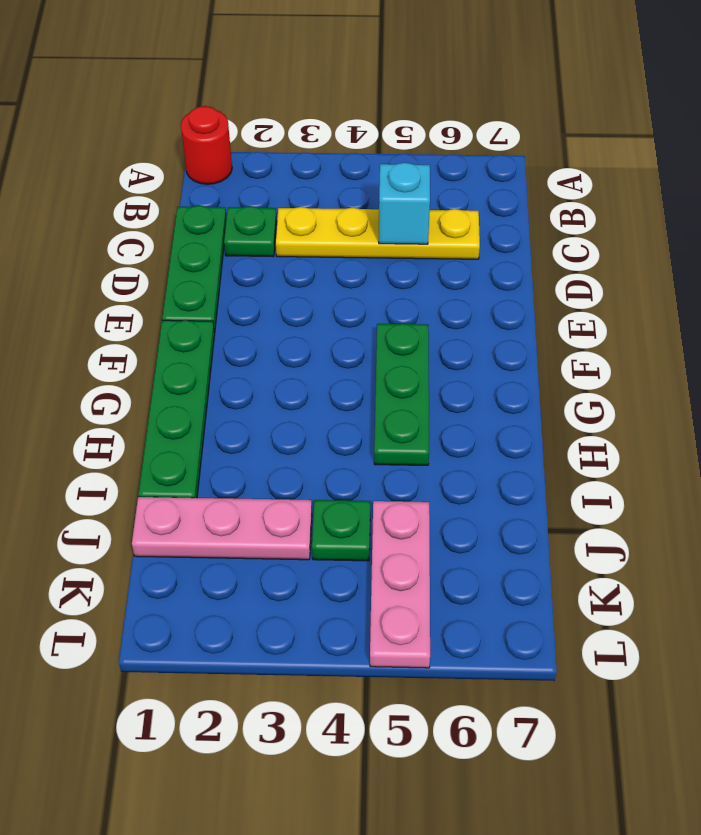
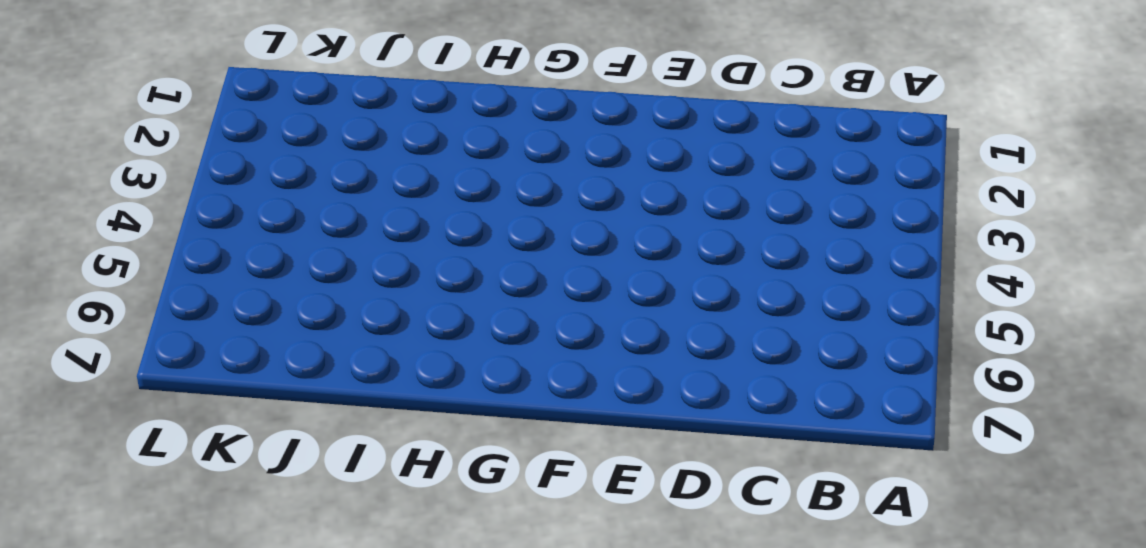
none -> red 1x1 round brick [181,106,232,184]
none -> green 1x3 plate [162,205,226,333]

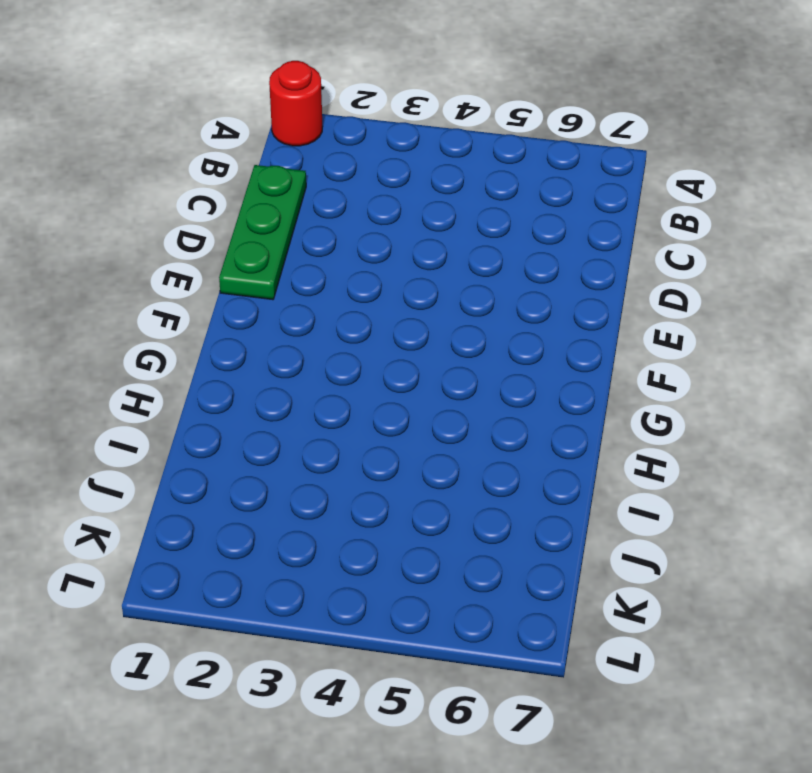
none -> green 1x1 plate [224,206,277,257]
none -> yellow 1x4 plate [276,207,480,259]

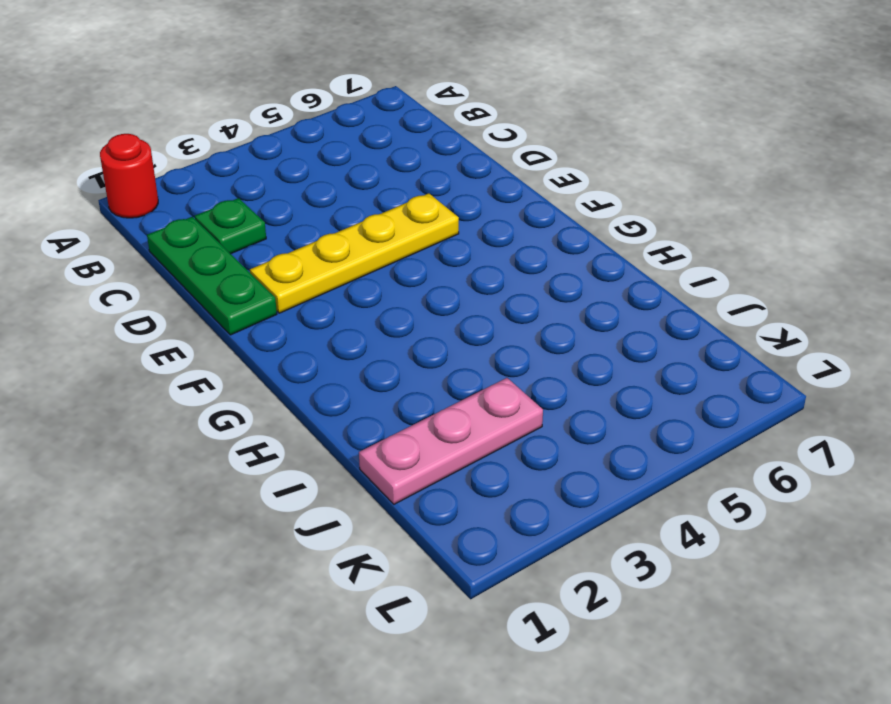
yellow 1x4 plate [250,193,459,313] -> yellow 1x4 plate moved to [276,207,480,259]
none -> green 1x4 plate [138,320,215,498]
none -> green 1x3 plate [374,324,429,465]

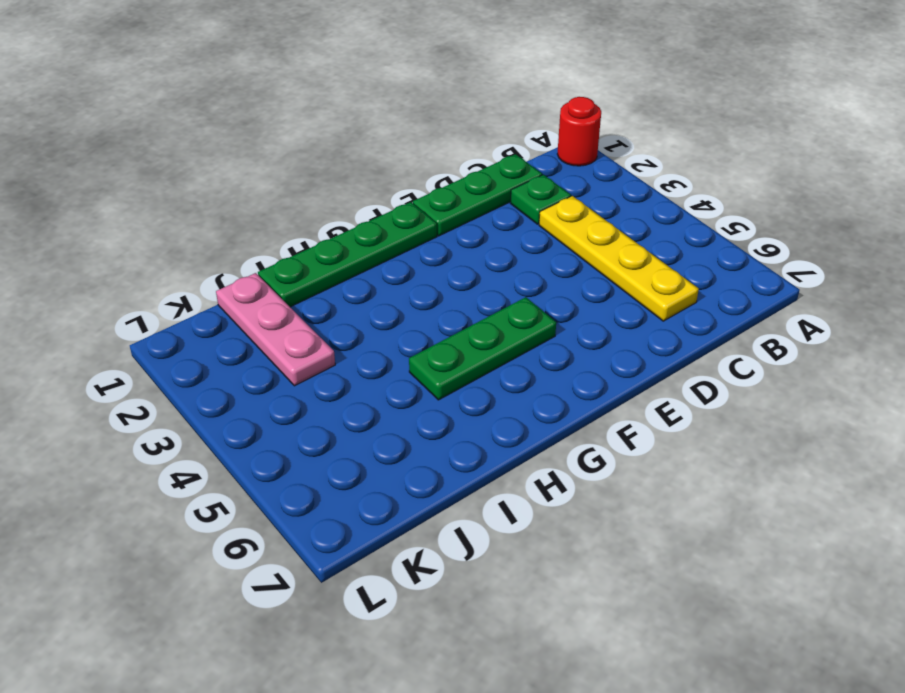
none -> green 1x1 plate [312,500,370,561]
none -> pink 1x3 plate [370,501,430,668]

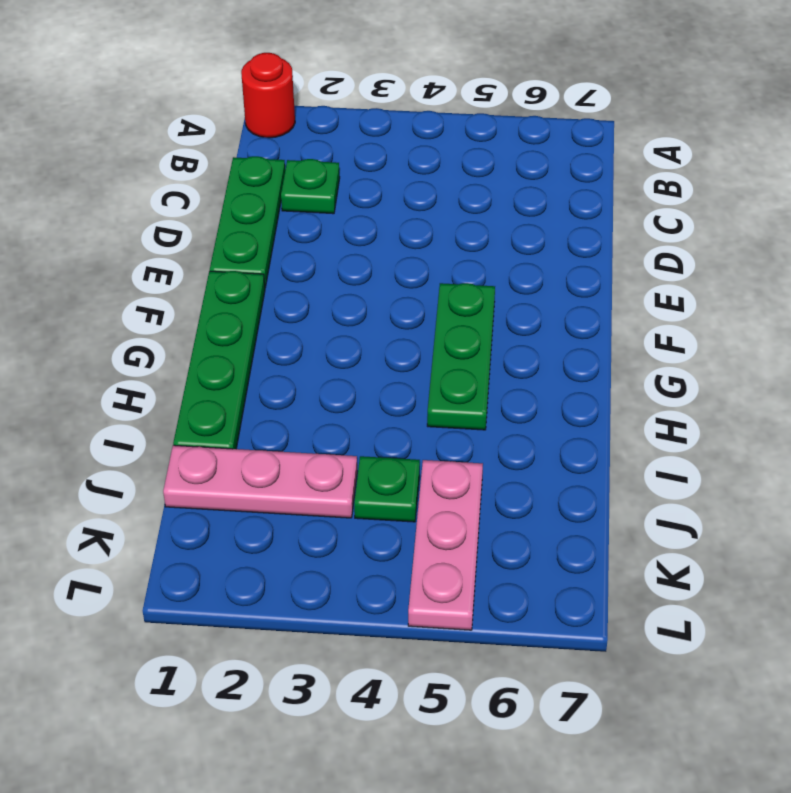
none -> yellow 1x4 plate [276,207,480,259]
none -> cyan 1x1 brick [379,163,430,244]

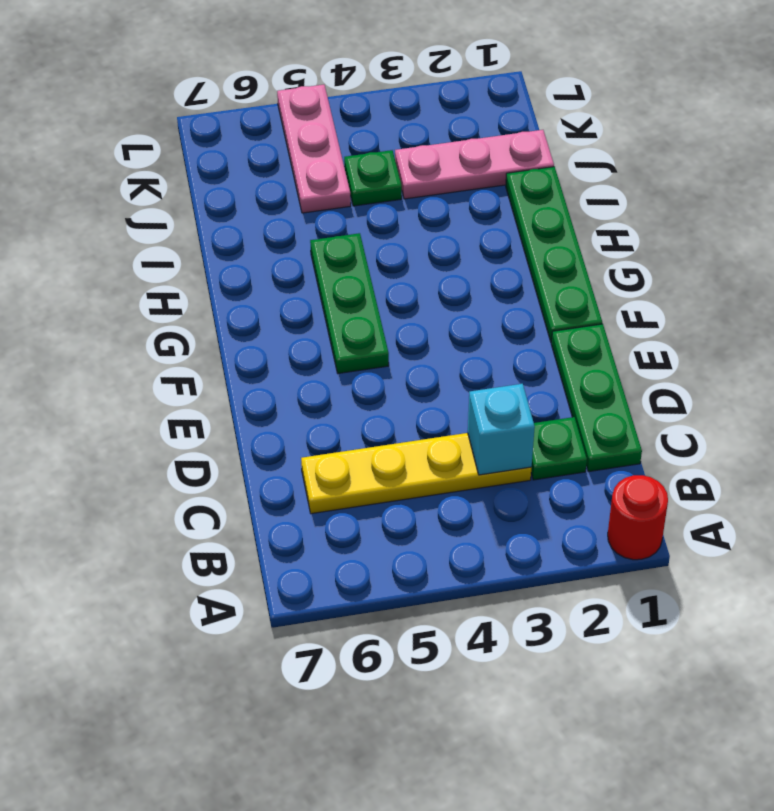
cyan 1x1 brick [468,384,535,475] -> cyan 1x1 brick moved to [379,163,430,244]

